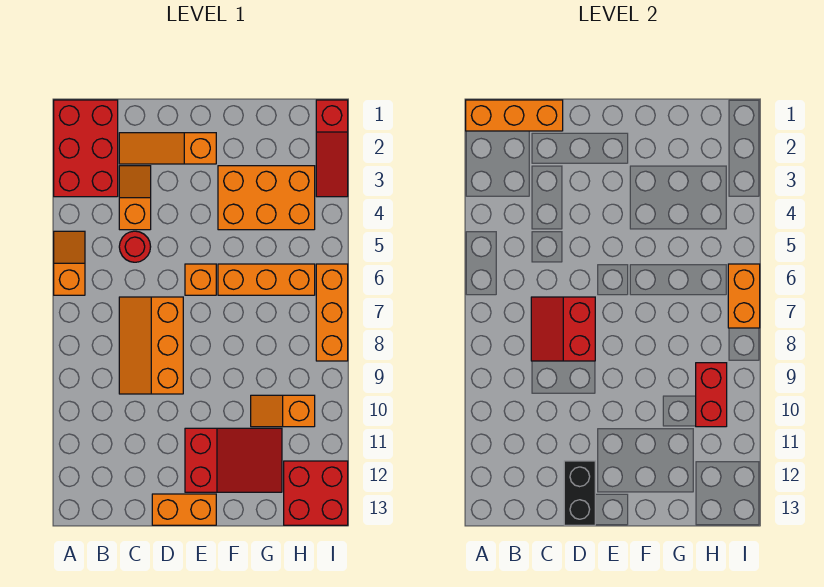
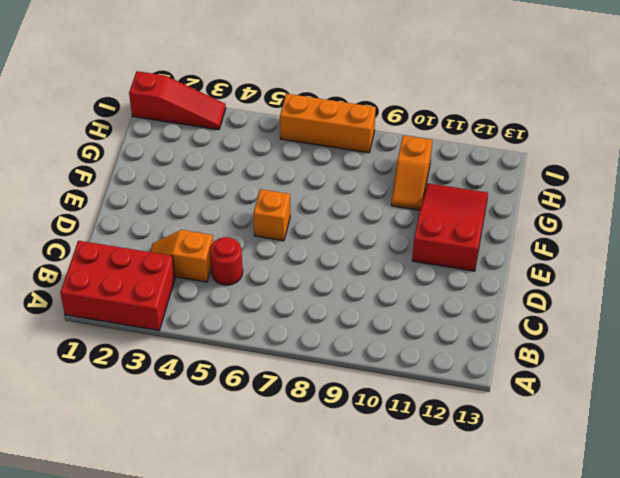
none -> orange 1x2 slope [54,231,85,295]
none -> orange 1x3 slope [119,133,216,164]
none -> orange 2x3 slope [119,297,183,394]

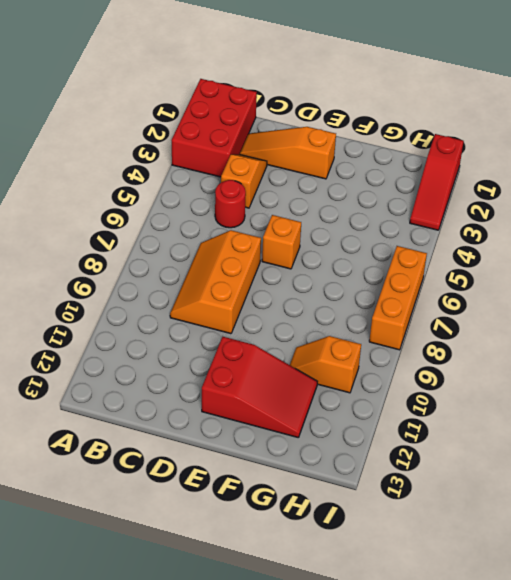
none -> orange 1x2 slope [54,231,85,295]
none -> orange 1x2 brick [152,494,216,525]
none -> orange 2x3 brick [218,166,315,230]

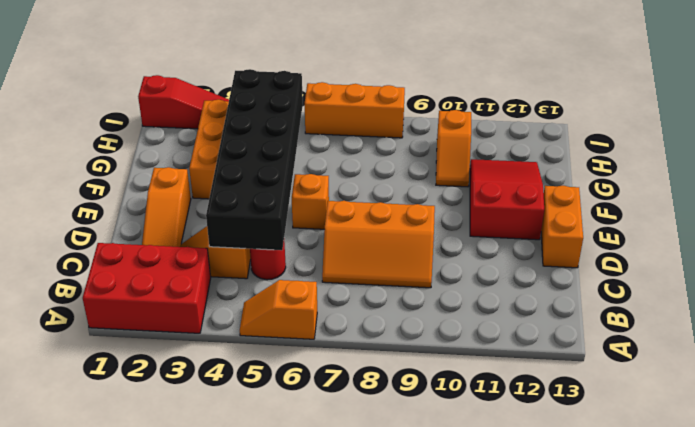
black 2x6 brick [206,69,303,250] -> none
none -> orange 1x3 brick [218,264,315,295]
none -> red 2x2 brick [284,461,348,525]
none -> orange 1x3 brick [466,100,563,131]

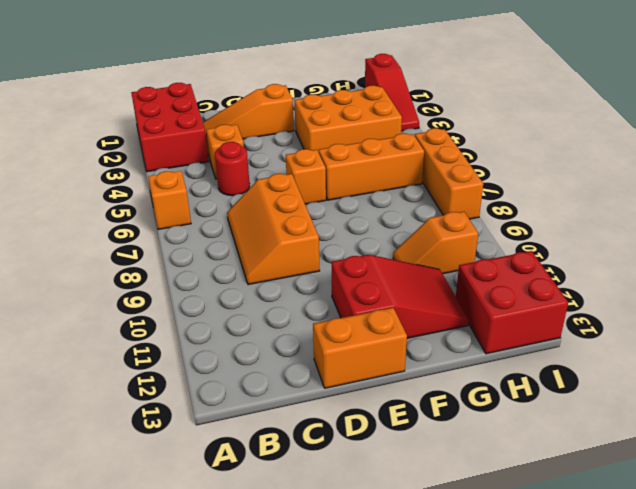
none -> orange 1x3 brick [466,100,563,131]
none -> red 2x2 slope [531,297,595,361]
none -> black 1x2 brick [564,461,595,525]

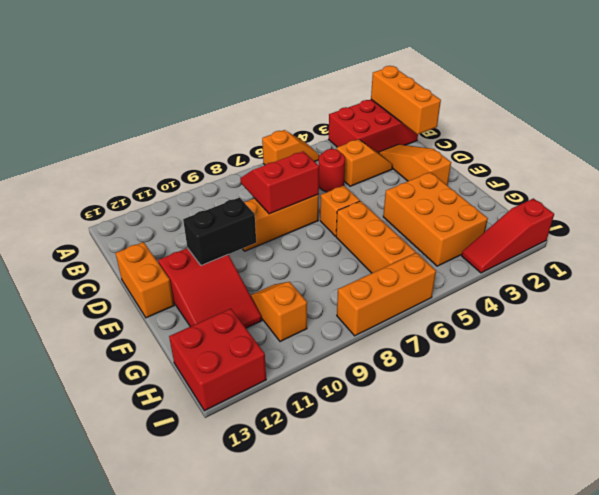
black 1x2 brick [183,198,256,265] -> black 1x2 brick moved to [564,461,595,525]
none -> red 1x2 brick [696,363,727,427]
none -> orange 1x2 brick [728,264,760,328]

